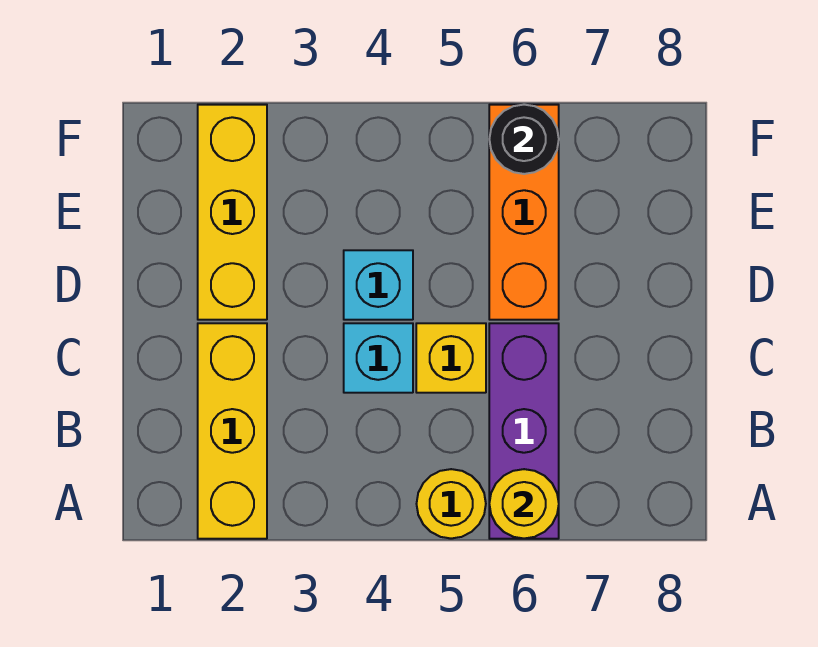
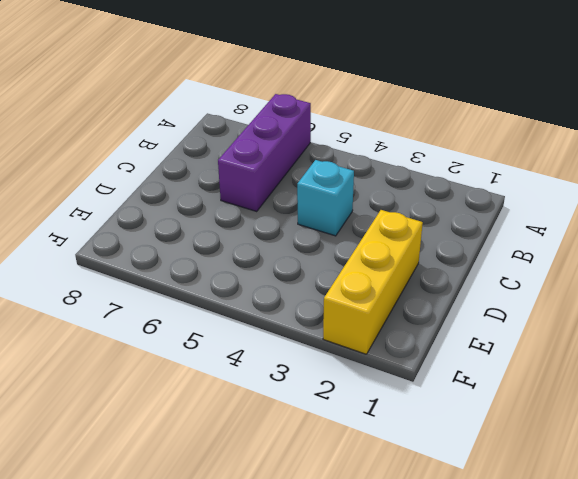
none -> yellow 1x3 brick [198,323,267,539]
none -> yellow 1x1 round brick [417,469,486,538]

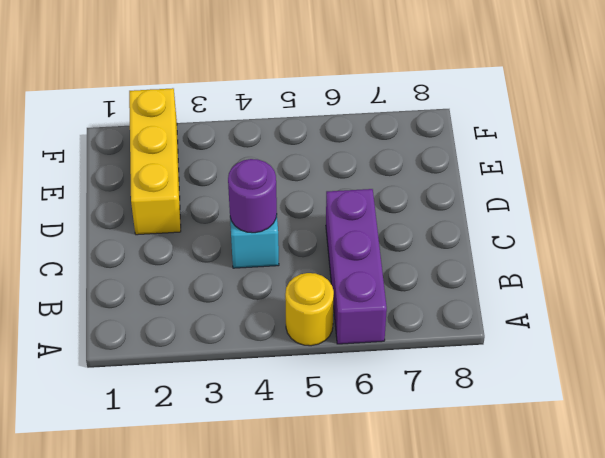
purple 1x1 round brick [228,159,277,233] -> none
none -> yellow 1x3 brick [198,323,267,539]
none -> yellow 1x1 brick [416,323,486,393]

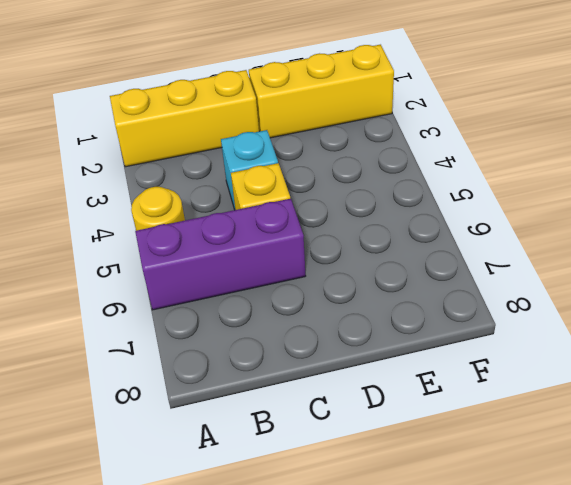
none -> cyan 1x1 brick [344,250,413,320]
none -> orange 1x3 brick [489,105,559,320]

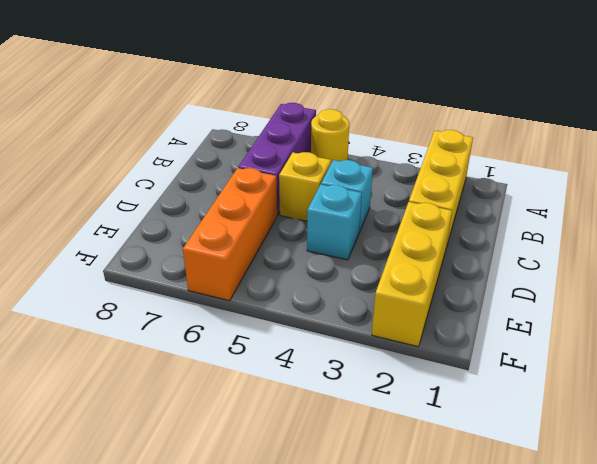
none -> yellow 1x1 round brick [489,469,559,539]
none -> black 1x1 round brick [489,105,559,174]

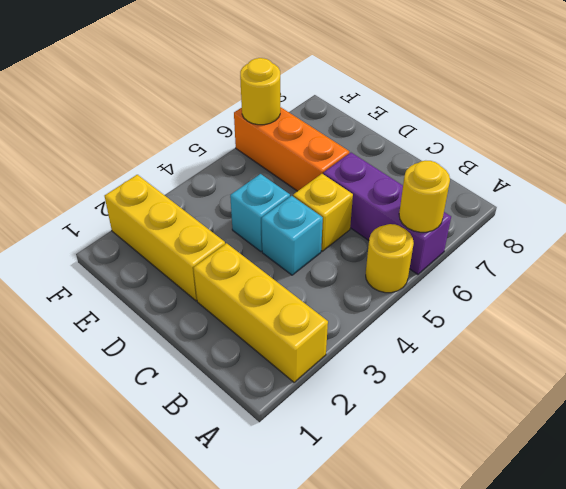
yellow 1x1 round brick [240,58,280,125] -> black 1x1 round brick [489,105,559,174]

